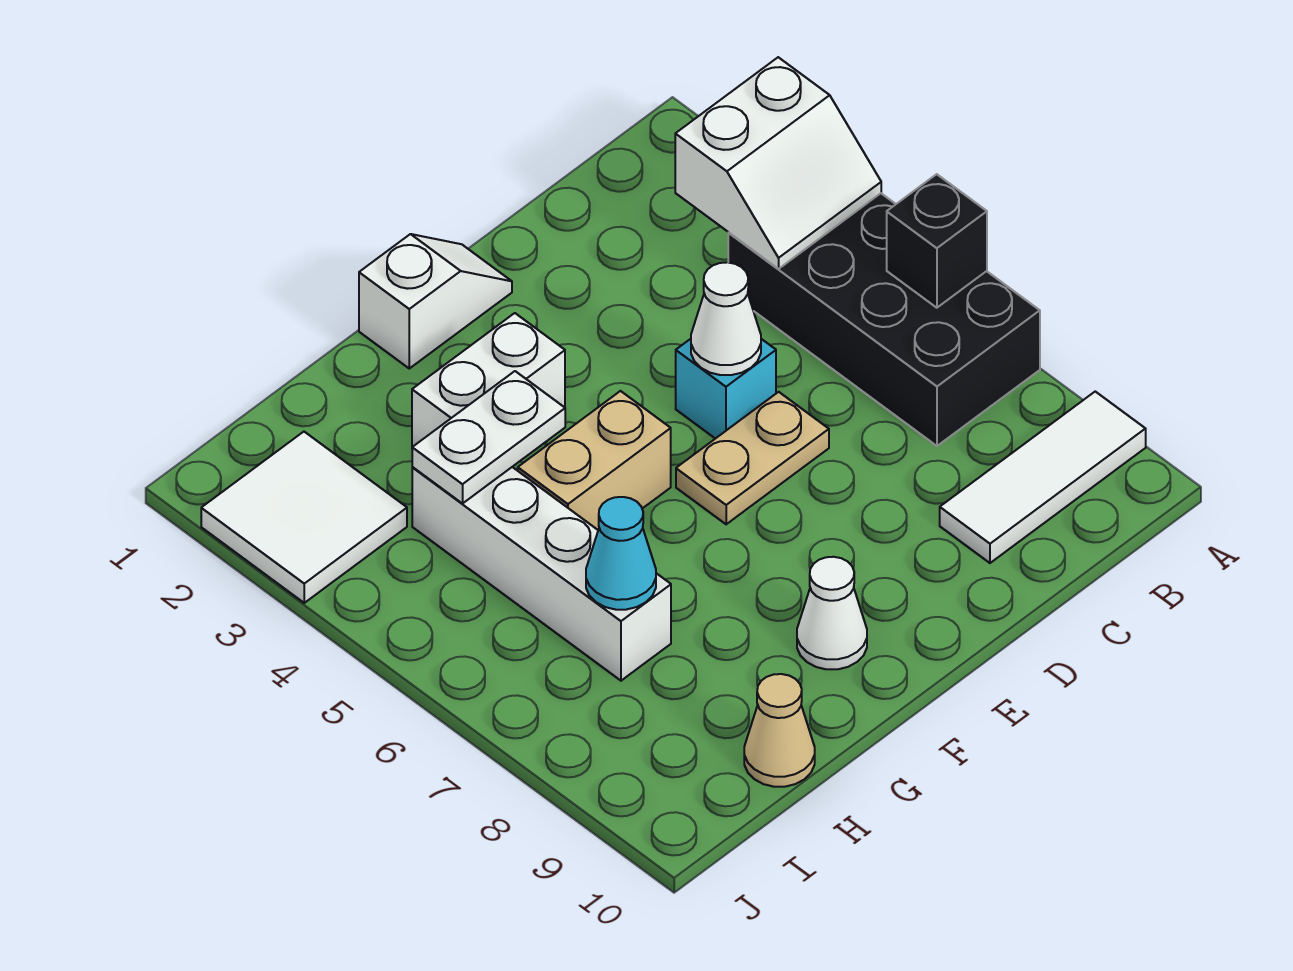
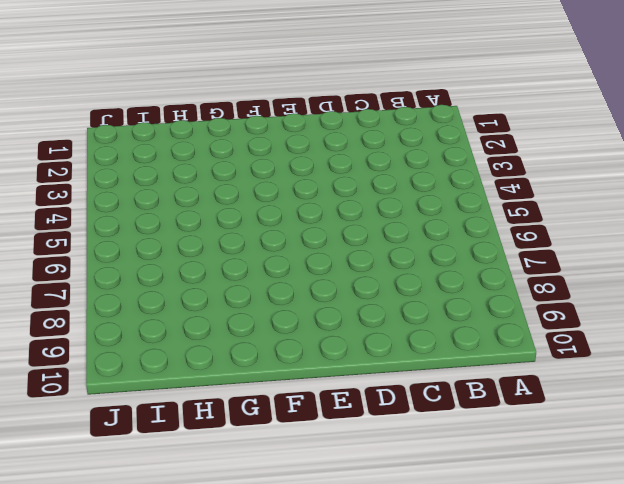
none -> black 2x4 brick [728,193,1040,446]
none -> white 1x3 tile [940,392,1146,563]
none -> cyan 1x1 brick [676,339,776,439]

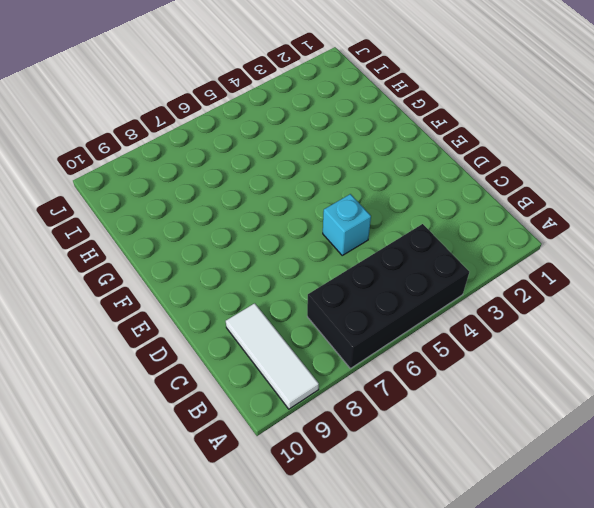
none -> tan 1x2 plate [676,392,829,524]
none -> white 1x2 slope [359,234,512,368]
none -> white 1x2 brick [412,313,565,447]

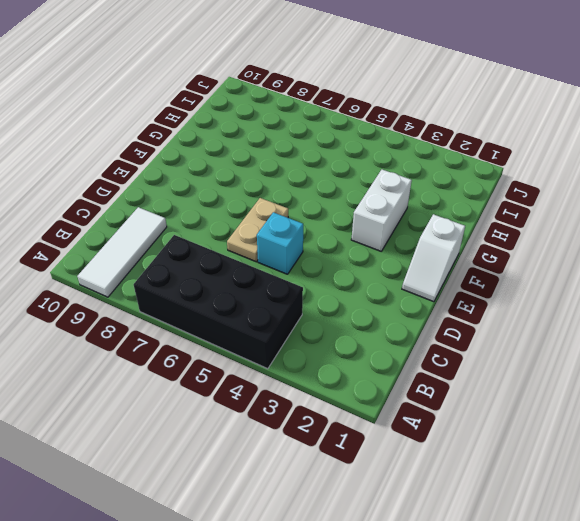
none -> tan 1x2 brick [518,391,671,530]
none -> white 1x1 cone [797,557,867,669]
none -> white 1x4 brick [412,467,671,681]

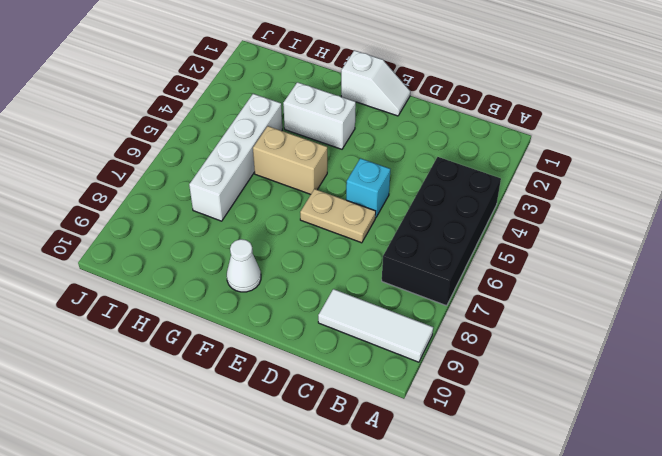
none -> tan 1x1 cone [744,674,815,787]
none -> white 2x2 tile [201,432,407,603]
none -> white 2x2 slope [675,57,881,269]

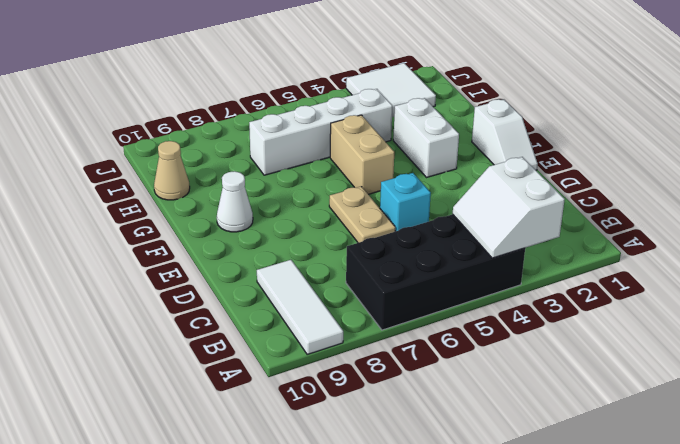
none -> black 1x1 brick [887,174,987,308]
none -> white 1x1 cone [691,262,761,375]
none -> white 1x2 plate [412,371,565,504]

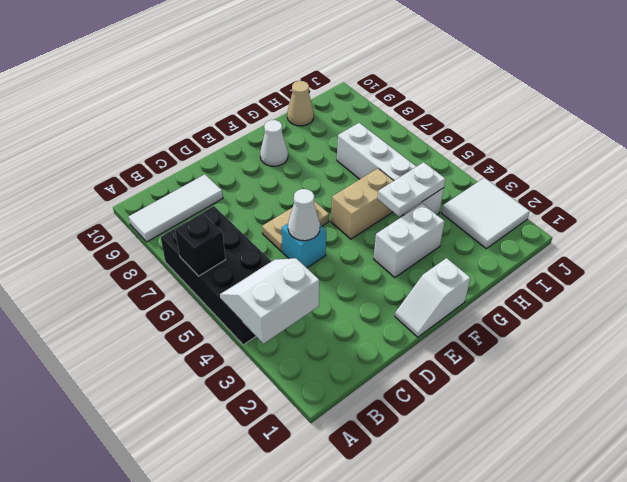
none -> cyan 1x1 cone [586,497,656,610]

